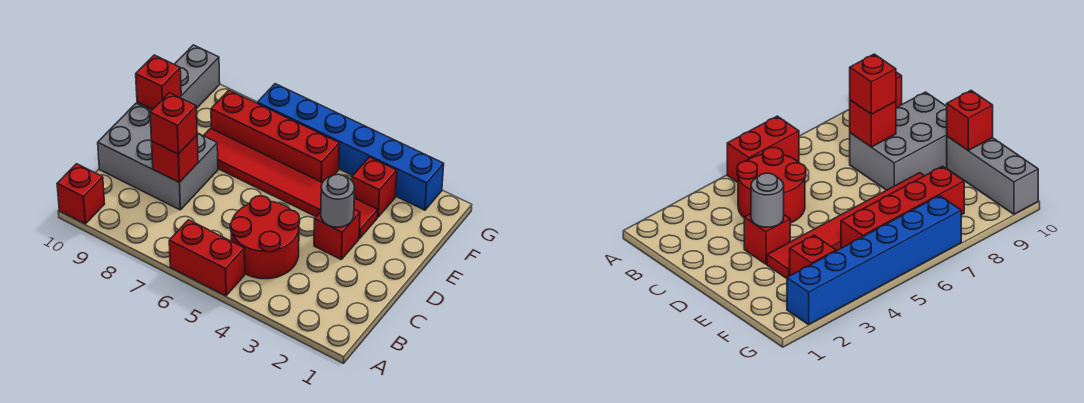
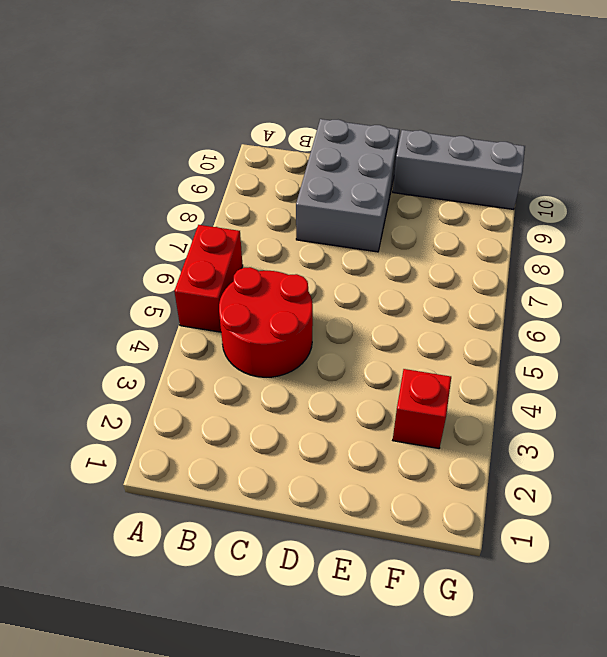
none -> red 1x1 brick [57,164,105,224]
none -> red 1x1 brick [314,209,360,259]
none -> red 1x6 tile [204,129,378,238]

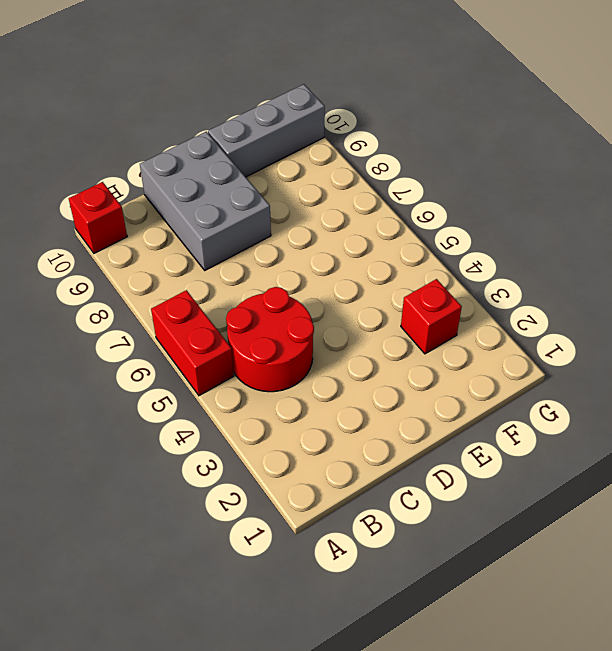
none -> red 1x1 brick [314,209,360,259]
none -> red 1x6 tile [204,129,378,238]
none -> red 1x4 brick [211,90,339,183]

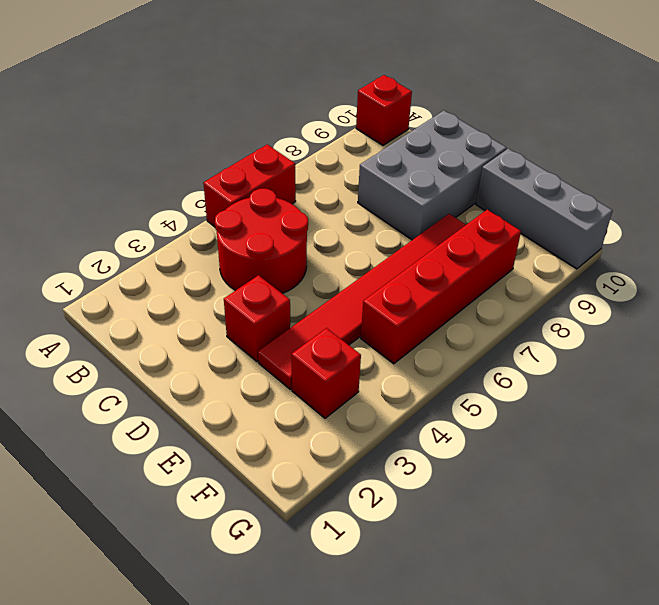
none -> blue 1x6 brick [257,84,444,210]
none -> red 1x1 brick [152,135,198,182]
none -> grey 1x1 round brick [321,174,355,227]

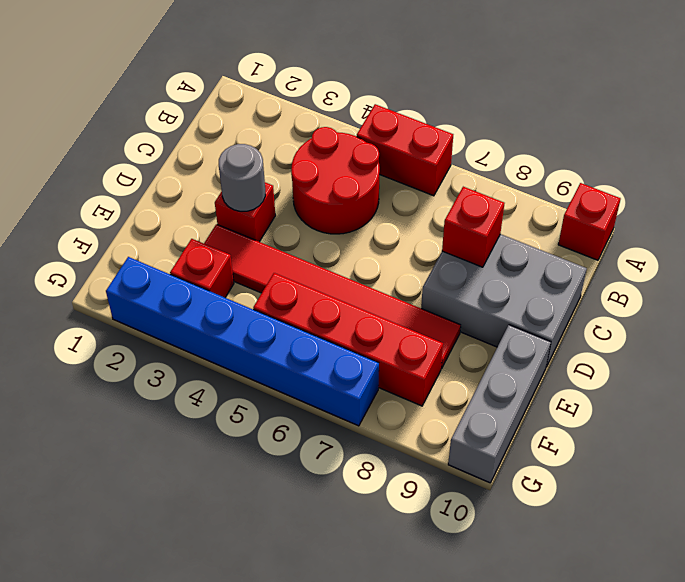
none -> red 1x1 brick [136,55,181,109]
none -> red 1x1 brick [150,93,197,154]

